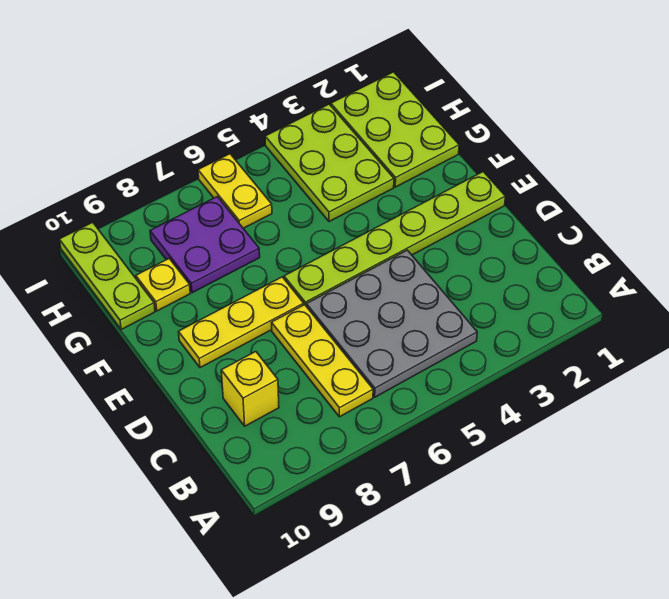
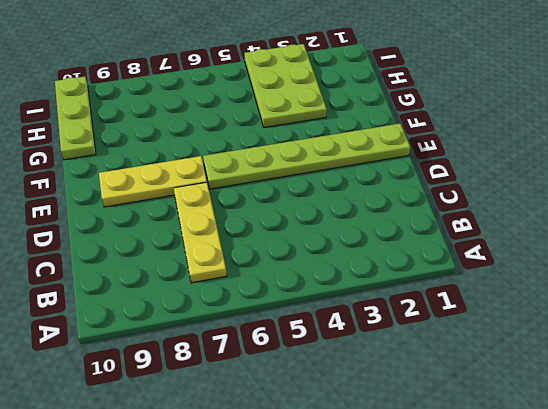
none -> grey 3x3 plate [306,250,477,397]
none -> yellow 1x1 brick [221,352,279,426]

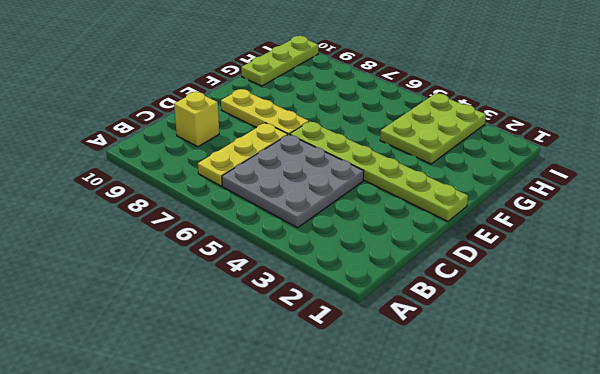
none -> lime 2x3 plate [331,72,459,187]
none -> purple 2x2 plate [150,197,260,293]

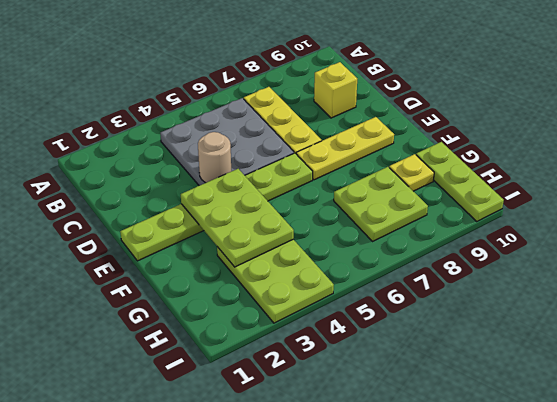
tan 1x1 round brick [198,132,231,183] -> none
lime 2x3 plate [181,169,294,267] -> lime 2x3 plate moved to [331,72,459,187]
lime 2x2 plate [334,167,428,241] -> purple 2x2 plate [150,197,260,293]
none -> yellow 1x2 plate [198,154,272,228]

